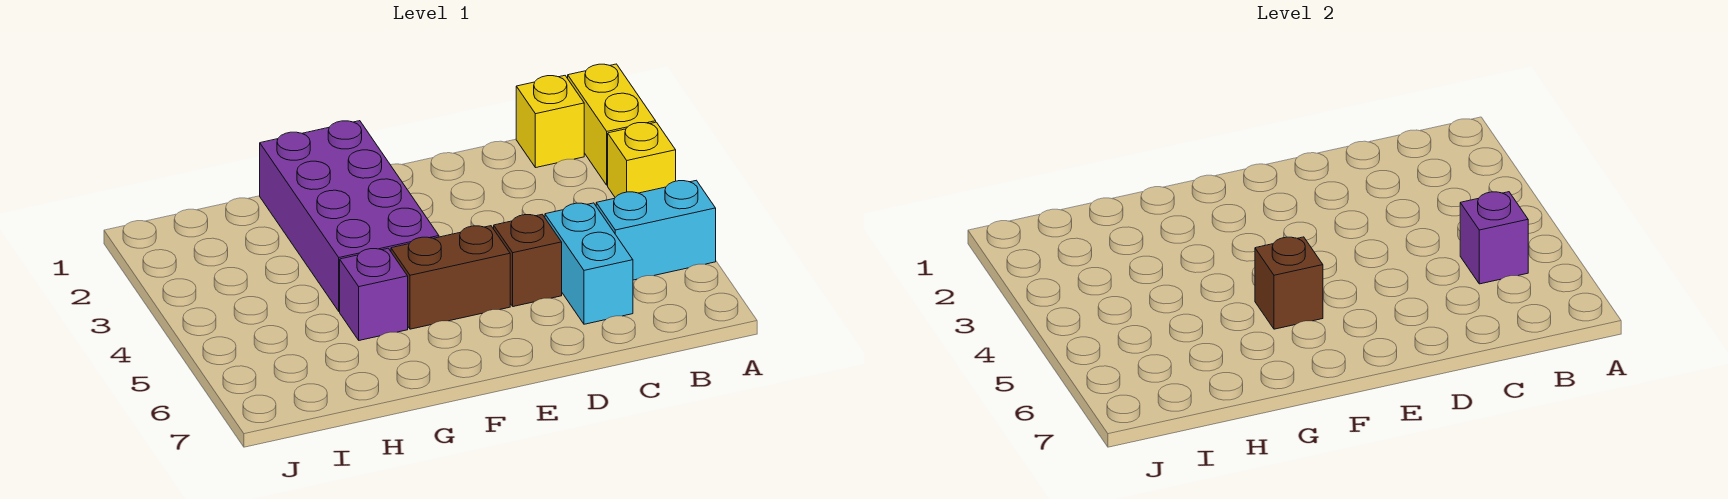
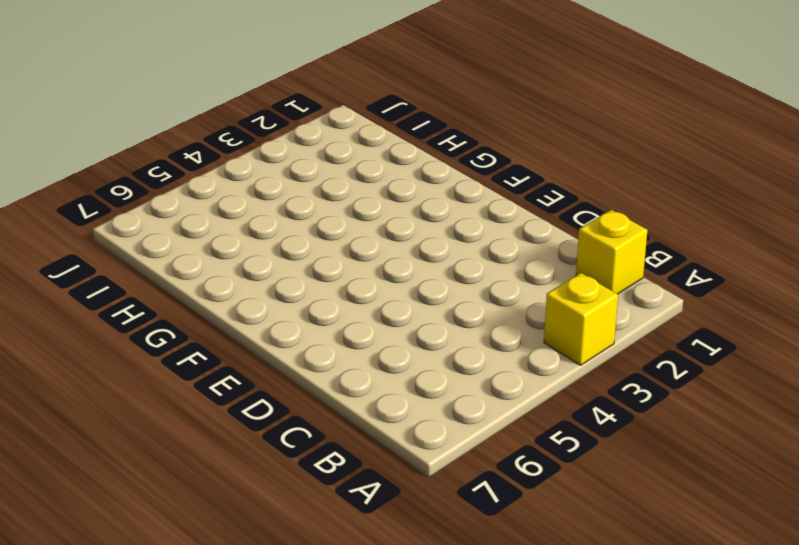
none -> yellow 1x2 brick [568,64,656,185]
none -> cyan 1x2 brick [596,180,716,280]

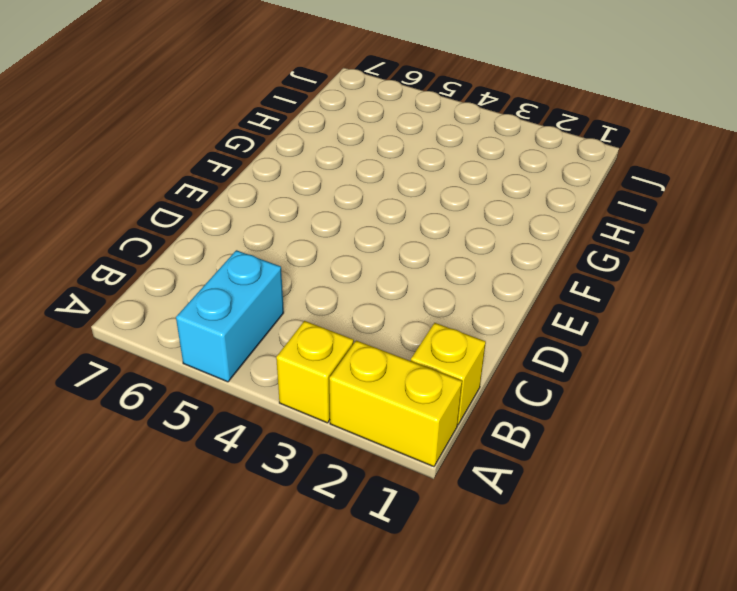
none -> cyan 1x2 brick [545,203,633,324]
none -> brown 1x1 brick [494,214,562,307]

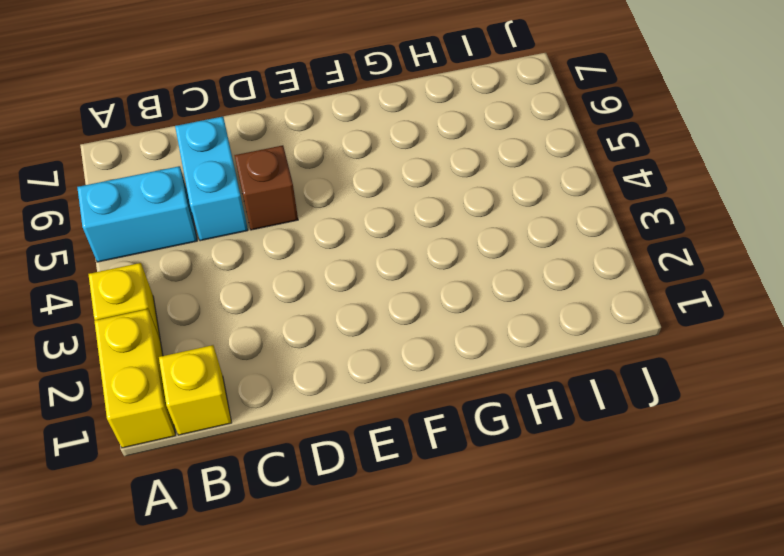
none -> brown 1x2 brick [391,226,510,329]
none -> purple 2x4 brick [260,121,439,311]

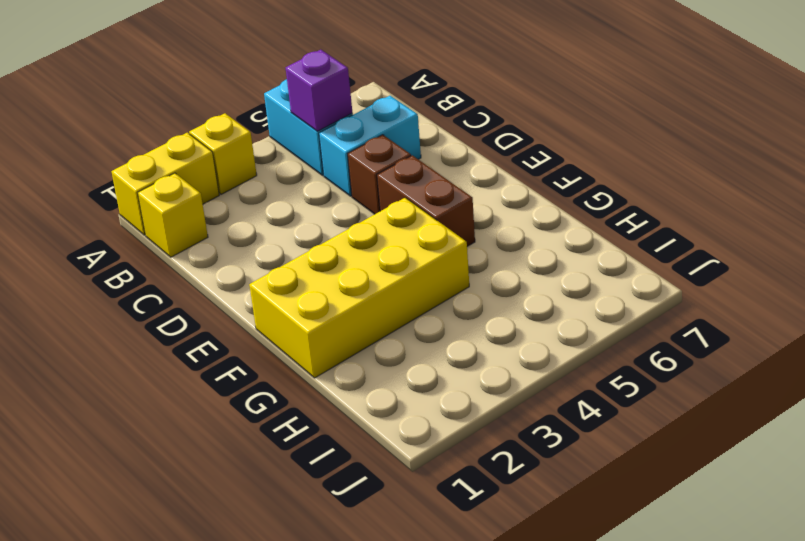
yellow 2x4 brick [249,198,469,378] -> purple 2x4 brick [260,121,439,311]
none -> purple 1x1 brick [340,248,408,340]
none -> brown 1x1 brick [1255,237,1323,329]

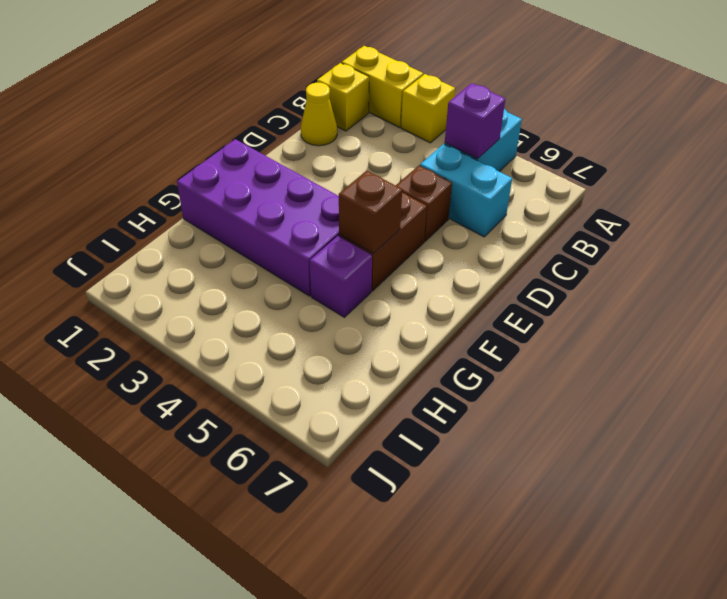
yellow 1x1 cone [301,83,337,146] -> none

